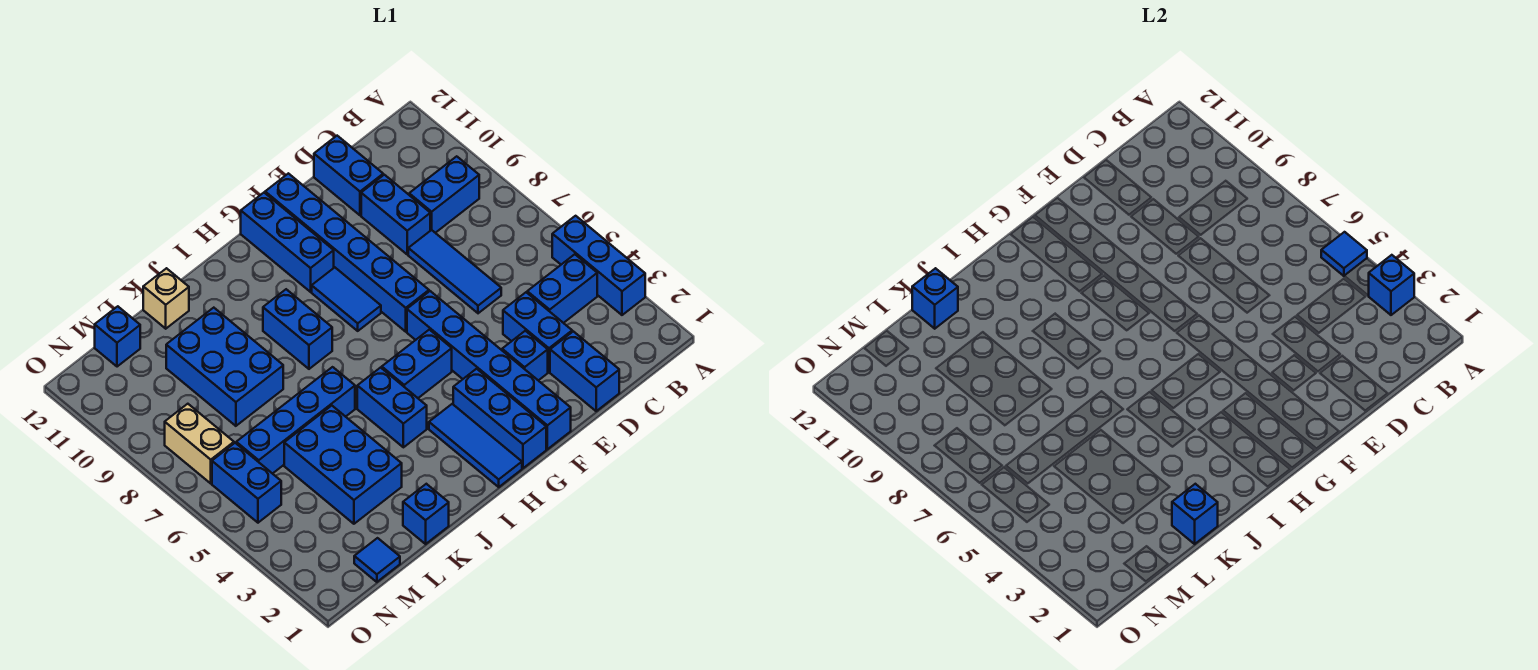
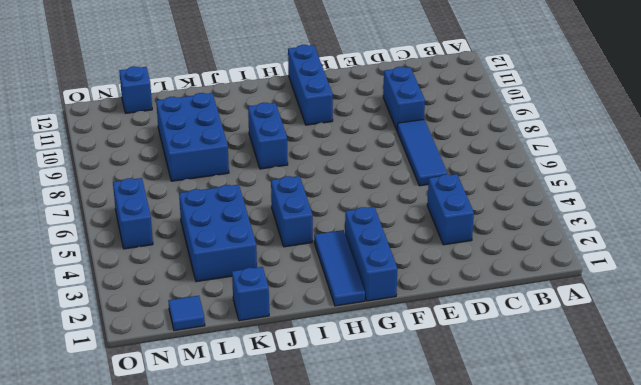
none -> blue 1x3 brick [552,216,645,315]
none -> blue 1x2 brick [527,254,597,323]
none -> blue 1x2 brick [409,156,479,233]
none -> blue 1x2 brick [550,331,619,411]

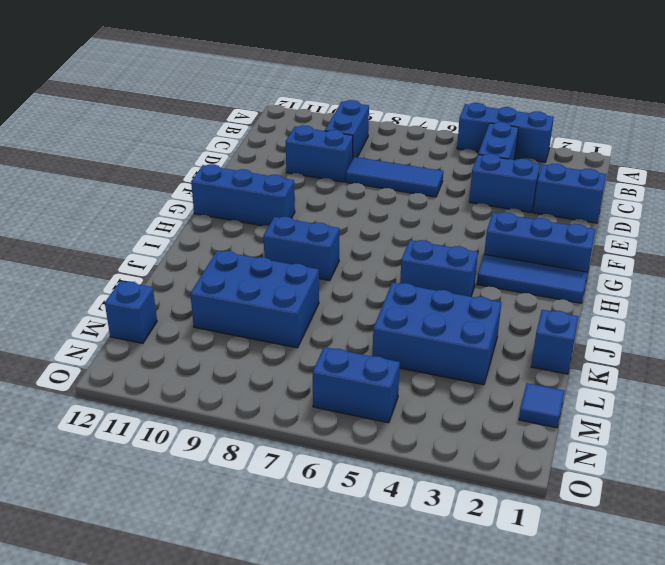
none -> blue 1x2 brick [314,136,383,215]
none -> blue 1x1 brick [502,331,548,381]
none -> blue 1x6 brick [407,291,571,449]
none -> blue 1x6 brick [265,173,429,332]

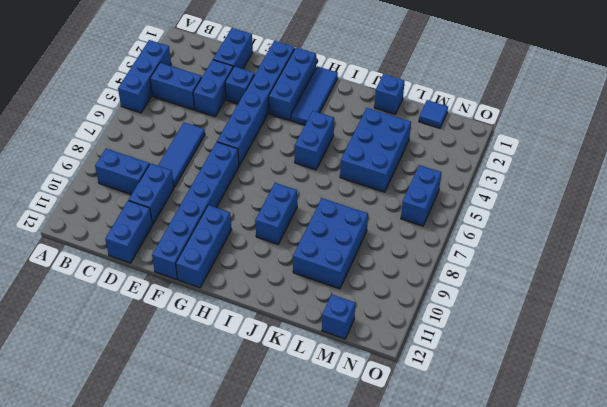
none -> blue 1x2 brick [382,330,452,398]
none -> blue 1x2 tile [312,268,381,331]
none -> blue 1x4 brick [236,367,355,474]
none -> tan 1x1 brick [143,268,189,329]

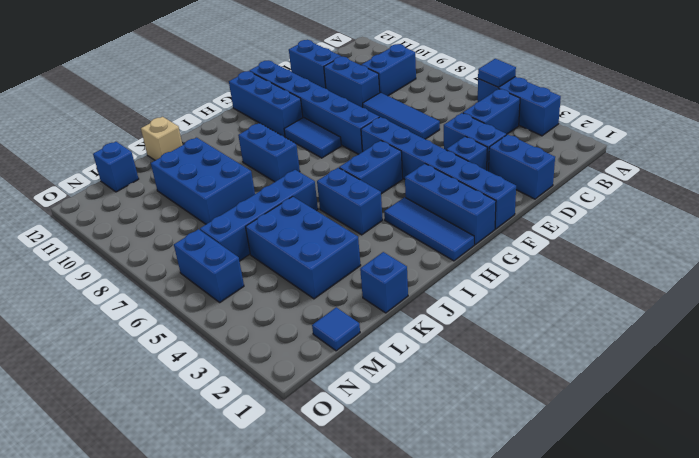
none -> tan 1x2 brick [165,404,234,483]
none -> blue 1x1 brick [1369,255,1414,315]
none -> blue 1x1 brick [1172,484,1218,544]
none -> blue 1x1 brick [912,268,958,329]

